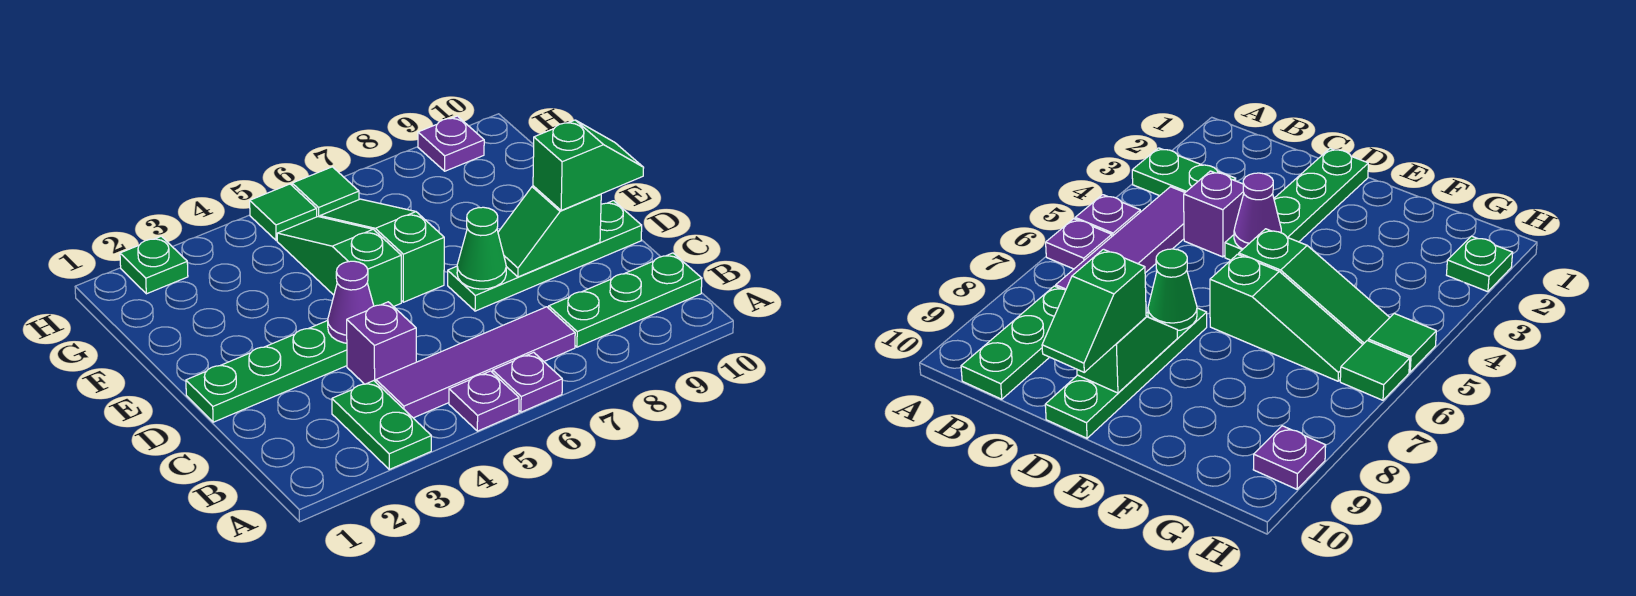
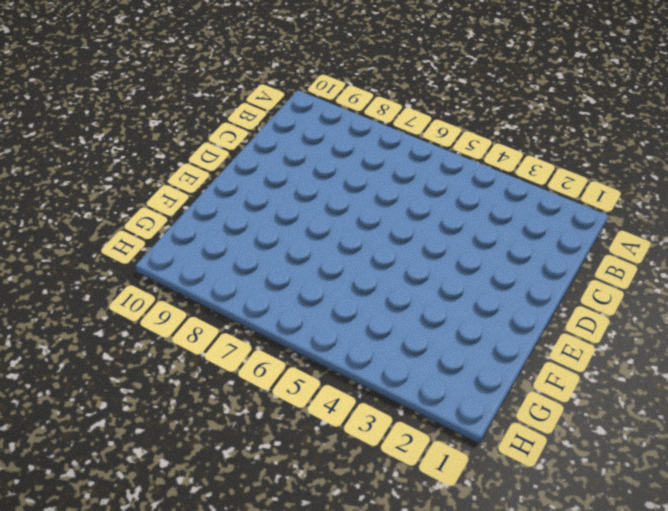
none -> green 1x2 plate [332,381,431,469]
none -> purple 1x1 plate [449,371,519,431]
none -> purple 1x1 plate [493,352,562,412]

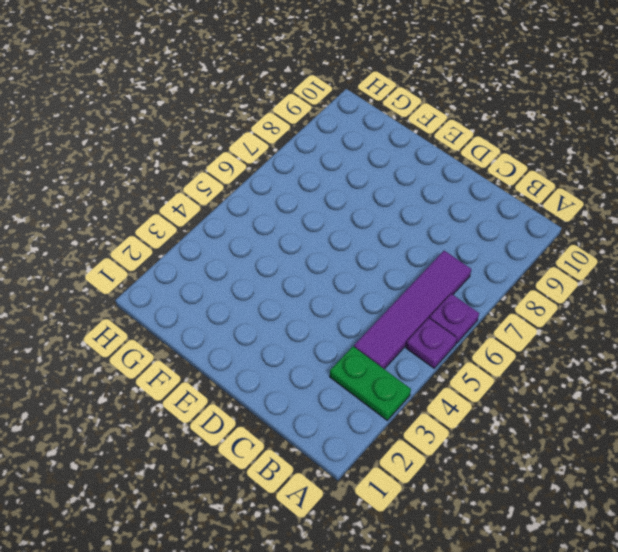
none -> green 1x3 plate [549,253,702,347]
none -> purple 1x1 brick [347,302,416,384]
none -> green 1x4 plate [186,321,347,422]

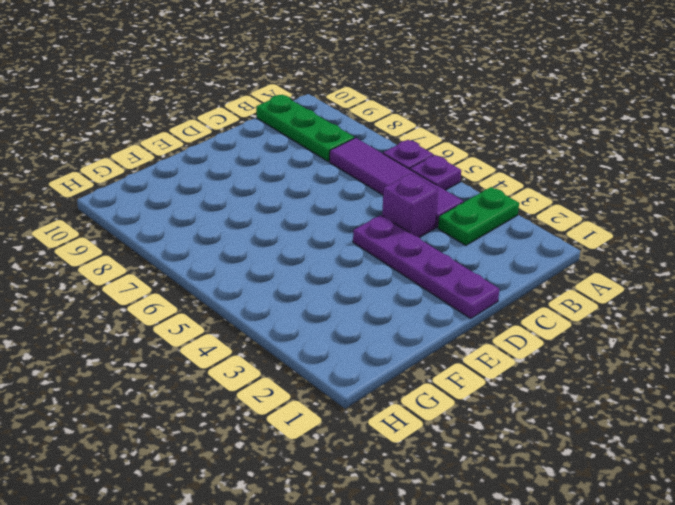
purple 1x4 plate [353,215,499,318] -> green 1x4 plate [186,321,347,422]
none -> green 1x4 plate [448,201,642,311]
none -> green 1x3 slope [277,217,401,307]
none -> green 1x3 slope [320,199,444,302]

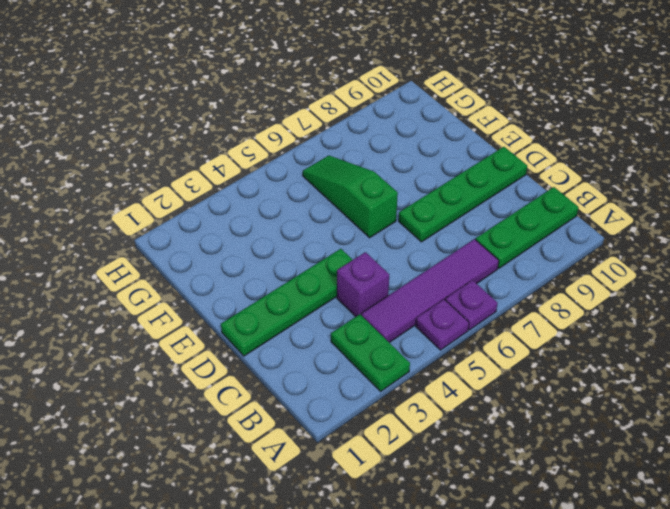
none -> green 1x3 slope [277,217,401,307]
none -> green 1x1 plate [120,236,188,294]
none -> green 1x1 tile [250,184,317,241]

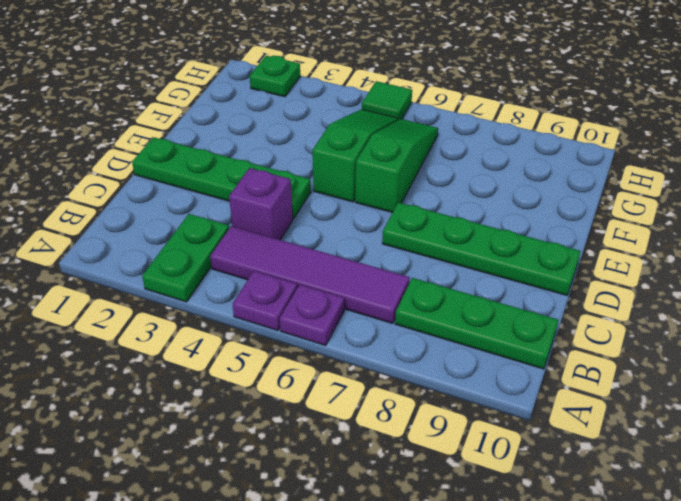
none -> green 1x1 tile [292,167,359,217]
none -> purple 1x1 plate [418,116,484,171]
none -> purple 1x1 cone [328,261,374,343]

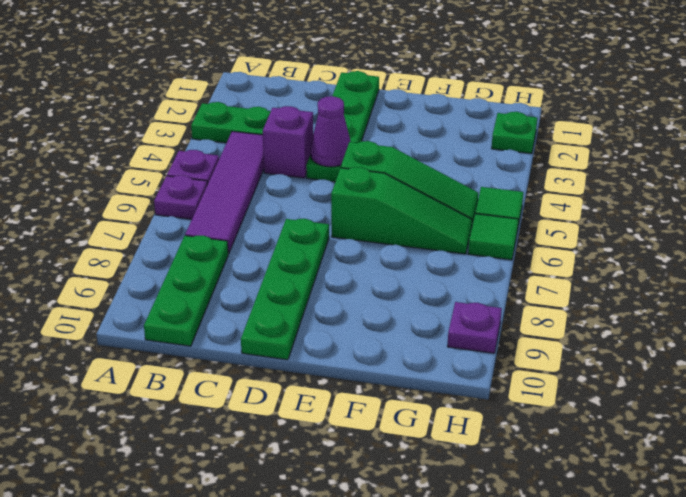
none -> green 1x1 cone [457,207,506,289]
none -> green 1x2 slope [498,186,601,277]
none -> green 1x2 slope [533,120,644,210]

